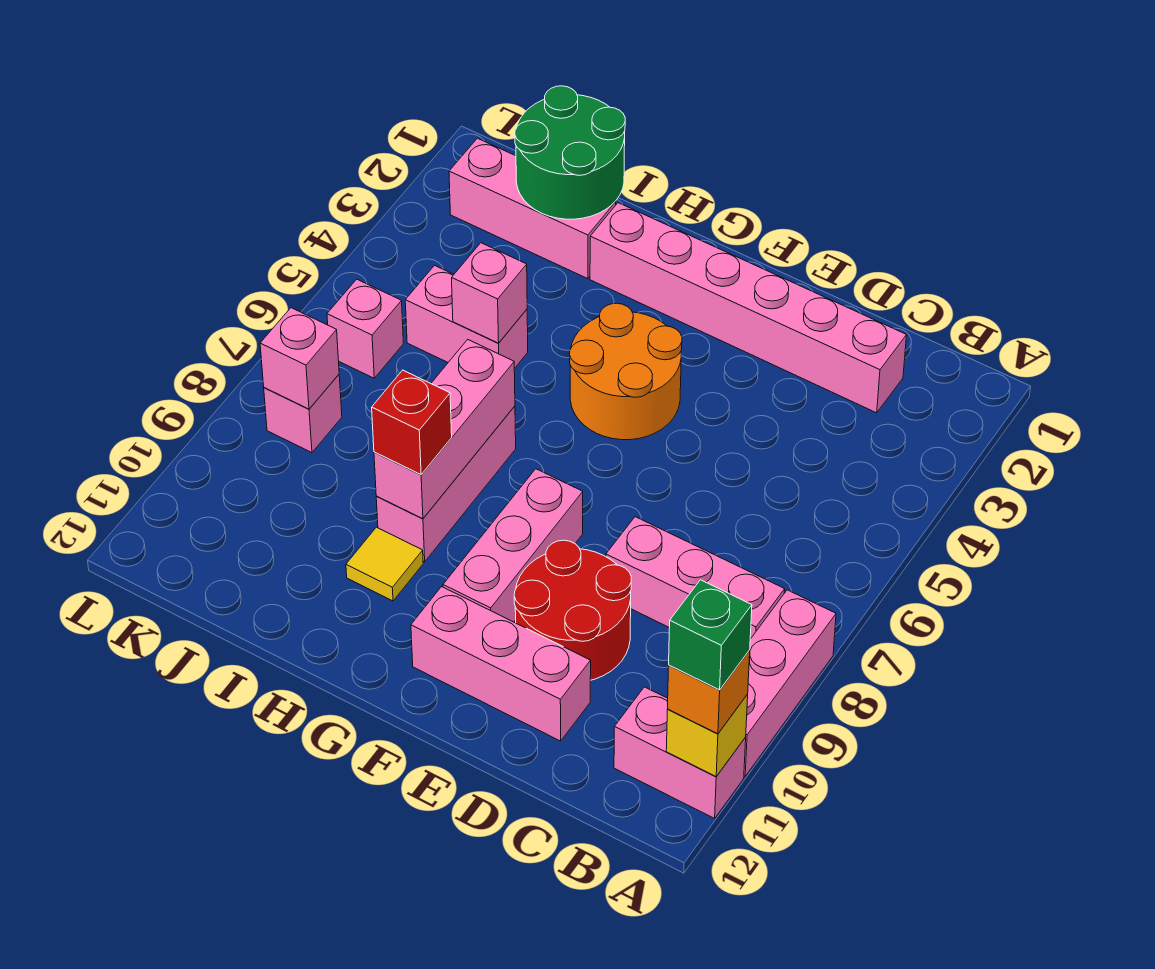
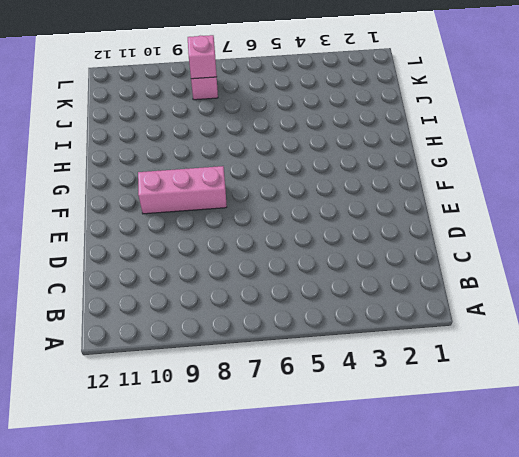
none -> pink 1x3 brick [744,590,836,776]
none -> pink 1x2 brick [614,687,746,818]
none -> pink 1x3 brick [606,517,785,639]

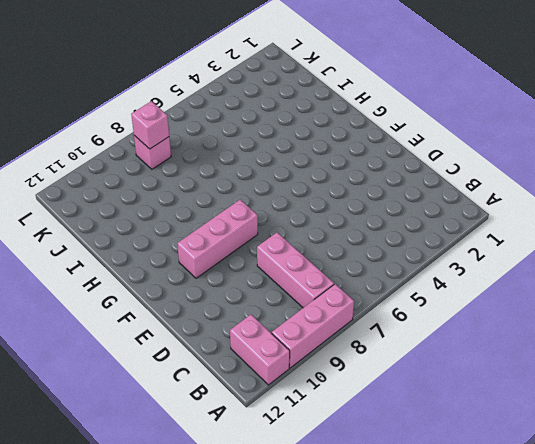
none -> pink 1x6 brick [590,203,907,413]
none -> red 2x2 round brick [514,540,631,680]
none -> pink 1x3 brick [411,587,591,741]

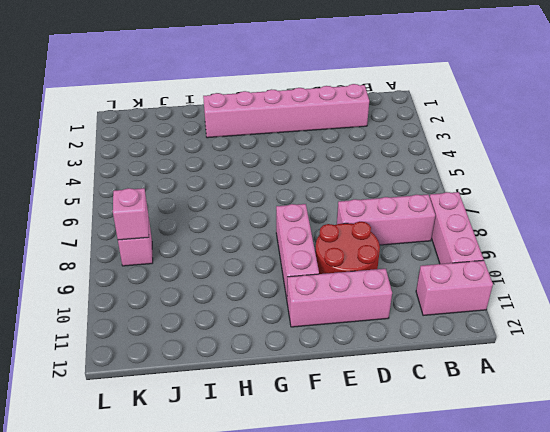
none -> orange 2x2 round brick [570,303,682,440]
none -> pink 1x3 brick [376,406,516,562]
none -> yellow 1x1 tile [346,527,423,601]

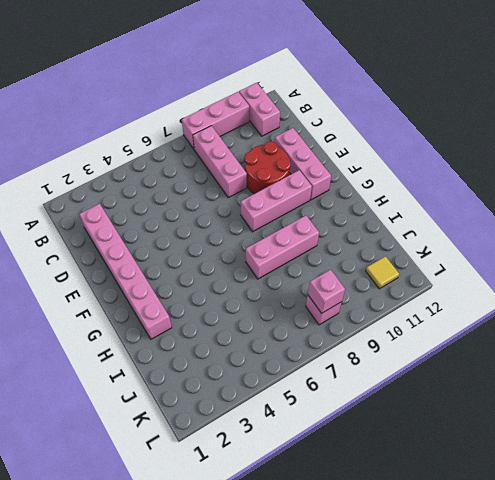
yellow 1x1 tile [366,256,399,289] -> yellow 1x1 tile moved to [346,527,423,601]
none -> orange 2x2 round brick [570,303,682,440]
none -> pink 1x3 brick [449,138,616,279]
none -> pink 1x2 brick [405,265,528,369]

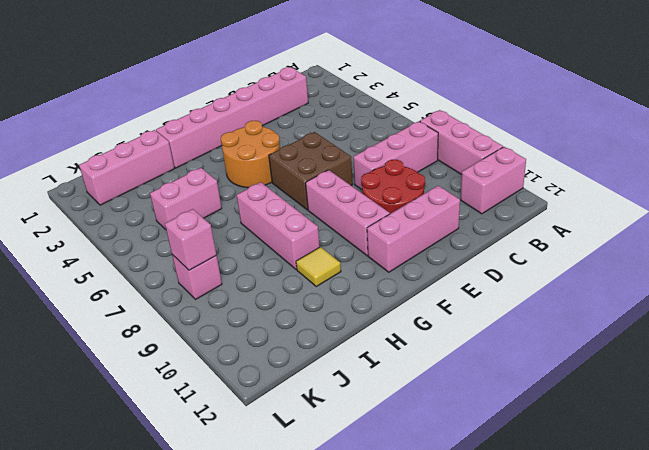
brown 2x2 brick [269,132,353,210] -> none
none -> pink 1x1 brick [327,279,403,378]
none -> yellow 1x1 brick [666,694,748,776]
none -> pink 1x3 brick [374,339,515,519]

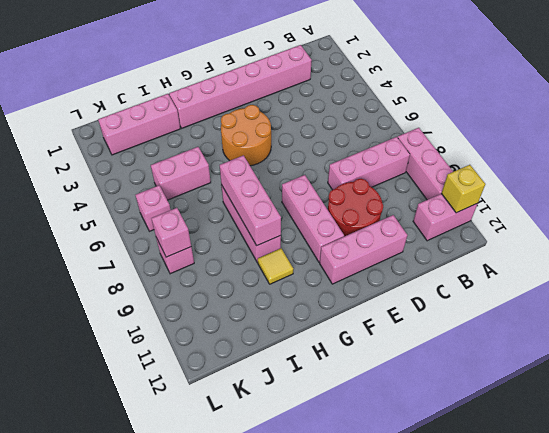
none -> green 2x2 round brick [515,86,625,219]
none -> pink 1x1 brick [452,243,527,343]
none -> orange 1x1 brick [668,650,750,734]

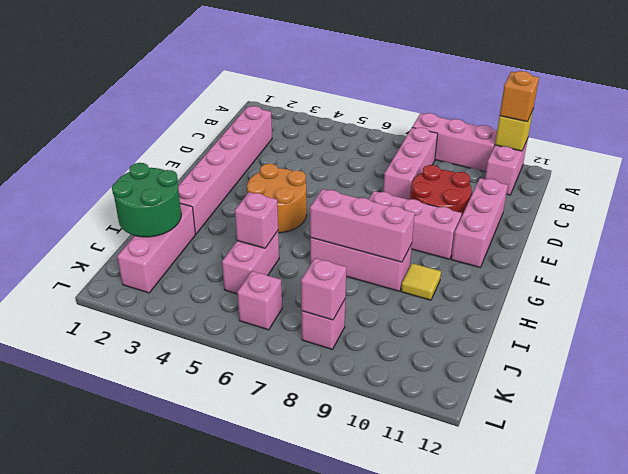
none -> red 1x1 brick [372,370,452,474]
none -> green 1x1 brick [669,580,752,690]

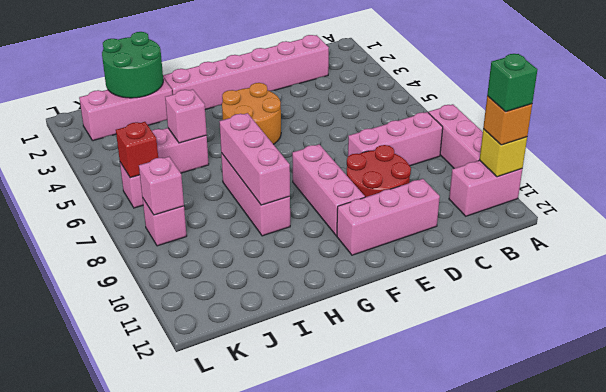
red 1x1 brick [116,122,158,178] -> red 1x1 brick moved to [372,370,452,474]
none -> yellow 1x1 tile [346,527,423,601]

